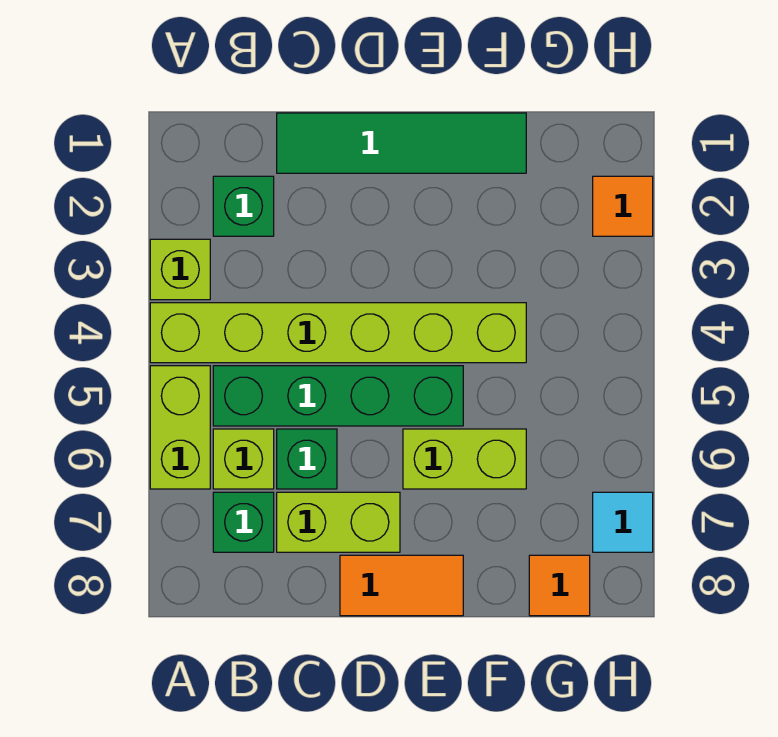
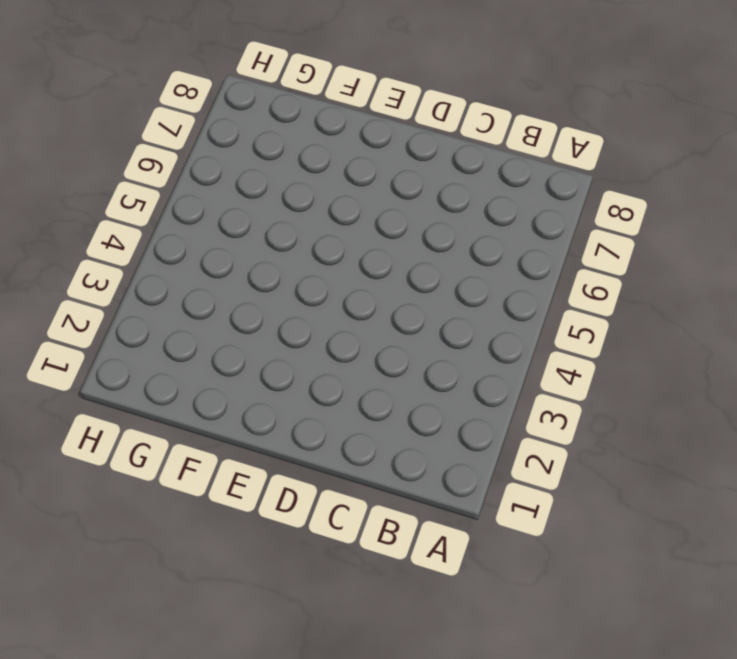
none -> lime 1x1 brick [150,239,210,300]
none -> lime 1x6 brick [150,303,526,363]
none -> lime 1x2 brick [150,366,210,489]

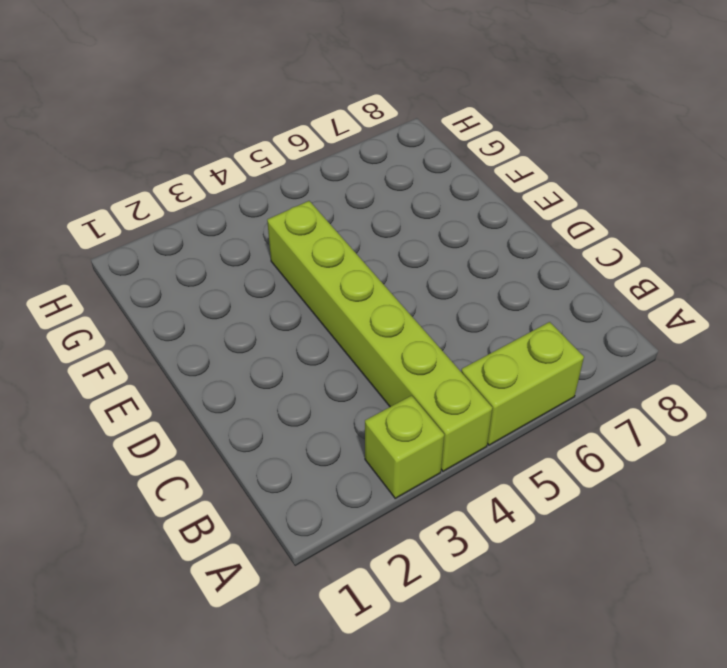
none -> green 1x1 brick [213,176,274,236]
none -> green 1x4 brick [213,366,463,426]
none -> lime 1x1 brick [213,429,274,489]

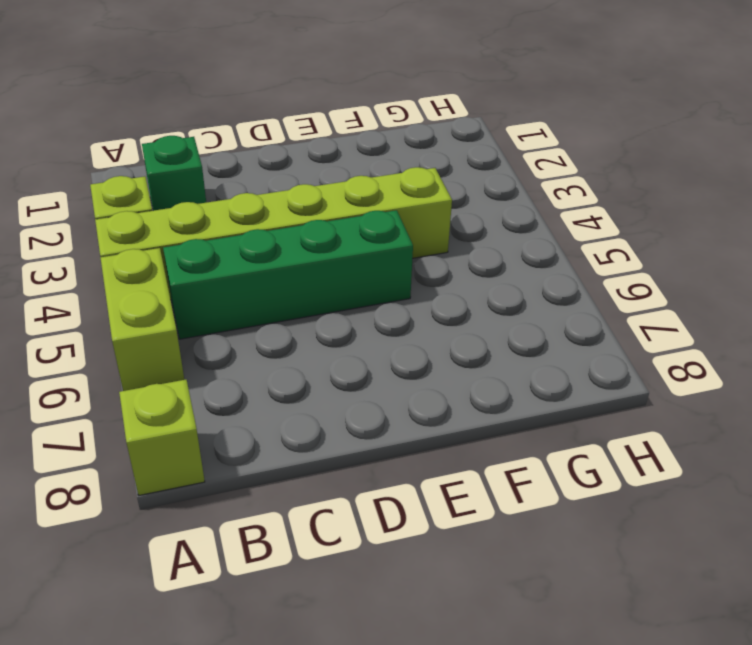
lime 1x1 brick [119,380,205,495] -> lime 1x1 brick moved to [213,429,274,489]
none -> green 1x1 brick [213,492,274,552]
none -> green 1x4 tile [277,113,526,173]
none -> green 1x1 brick [277,429,337,489]

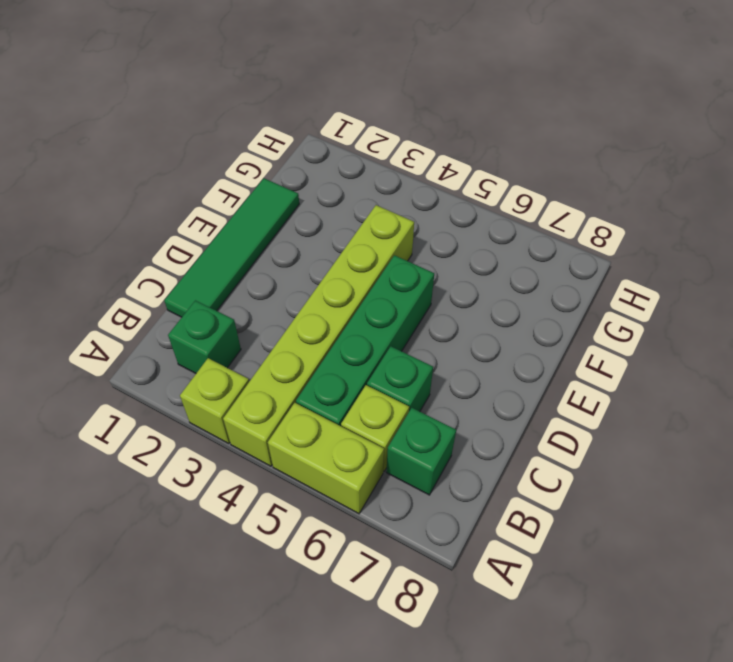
none -> lime 1x2 brick [277,492,400,552]
none -> orange 1x2 tile [340,555,463,616]
none -> lime 1x2 brick [403,429,526,489]

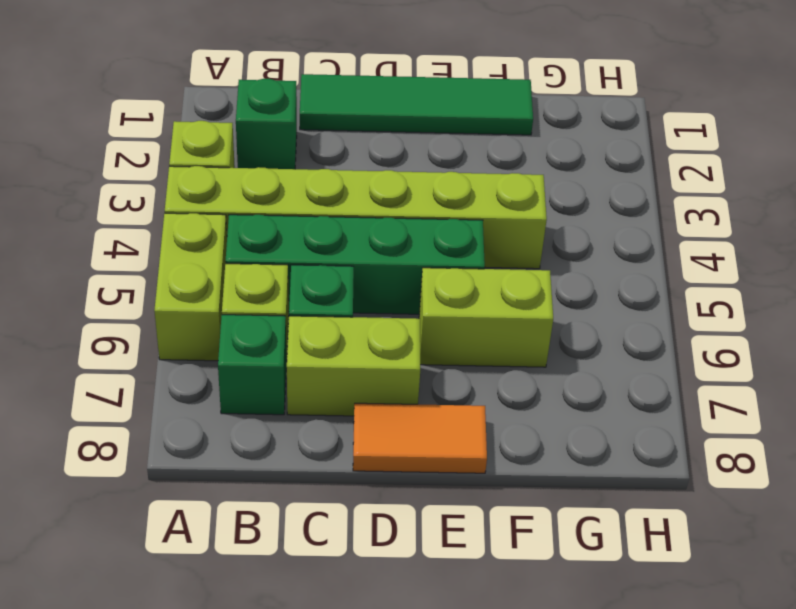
none -> orange 1x1 tile [529,555,590,616]
none -> orange 1x1 tile [593,176,653,236]
none -> cyan 1x1 tile [593,492,653,552]

